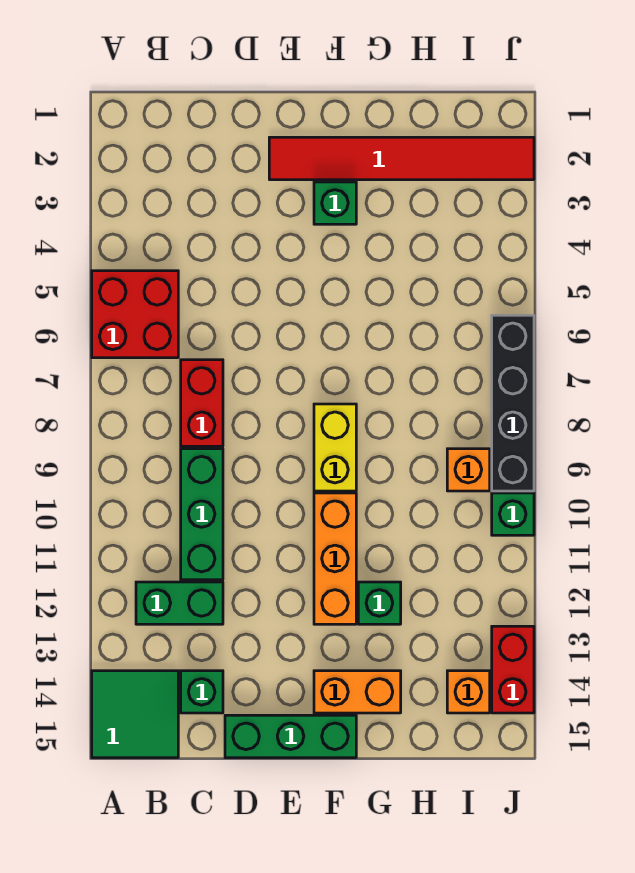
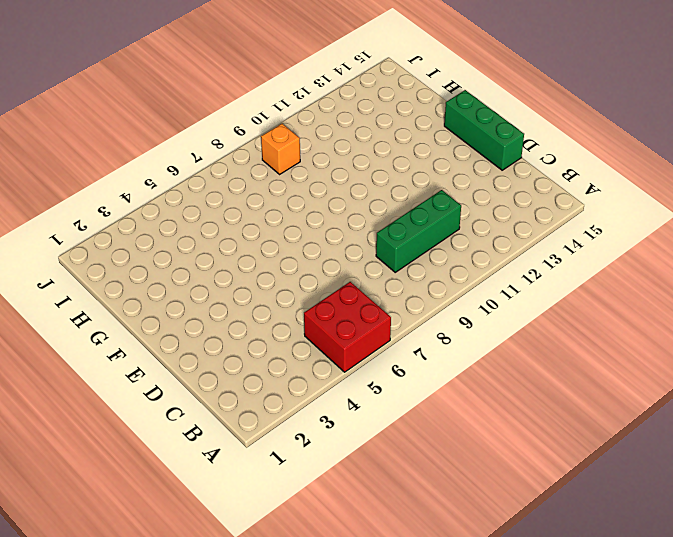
none -> green 2x2 tile [92,671,178,758]
none -> green 1x2 brick [136,582,223,624]
none -> red 1x2 brick [181,360,223,446]

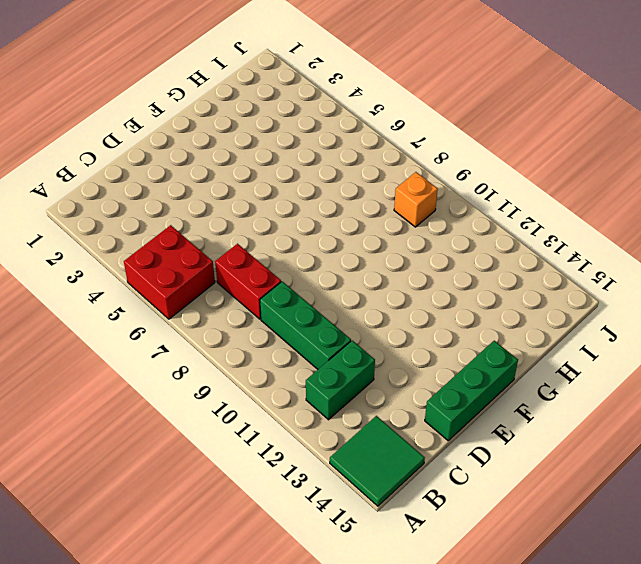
none -> green 1x1 brick [181,671,223,713]
none -> red 1x6 tile [269,137,534,180]
none -> green 1x1 brick [314,182,356,224]

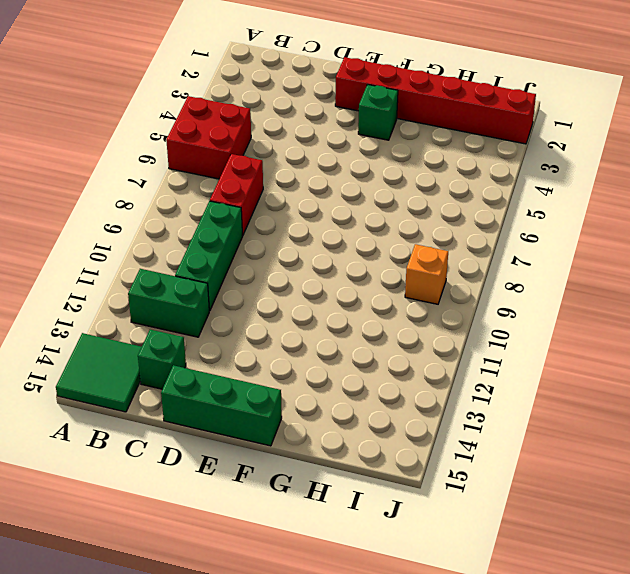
red 1x6 brick [335,57,536,144] -> red 1x6 tile [269,137,534,180]
none -> yellow 1x2 brick [314,404,356,491]
none -> orange 1x3 brick [314,493,356,624]
none -> orange 1x2 brick [314,671,401,713]

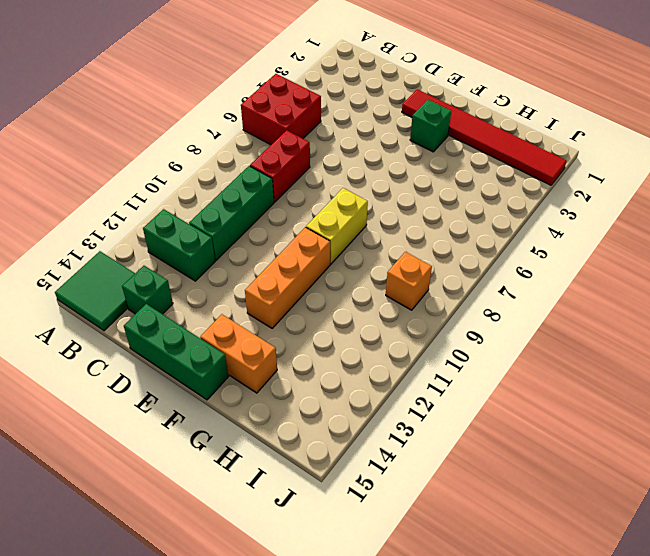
none -> green 1x1 brick [358,582,401,624]
none -> orange 1x1 brick [447,671,490,713]
none -> black 1x4 brick [492,315,534,491]

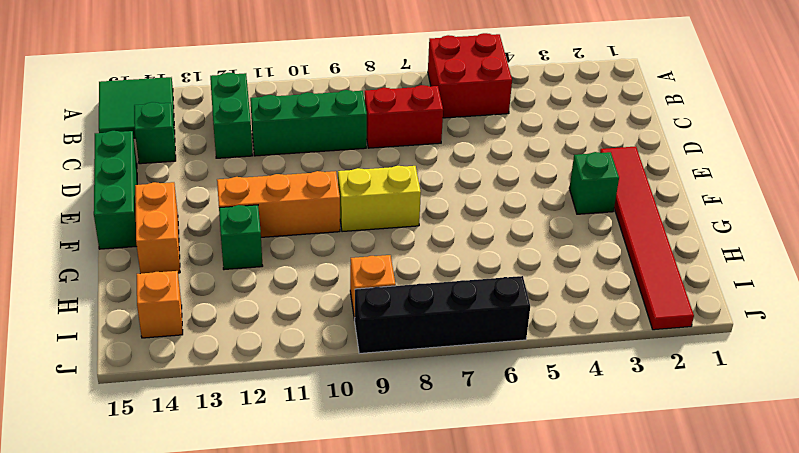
none -> green 1x1 brick [492,493,534,535]
none -> red 1x2 brick [492,626,534,713]

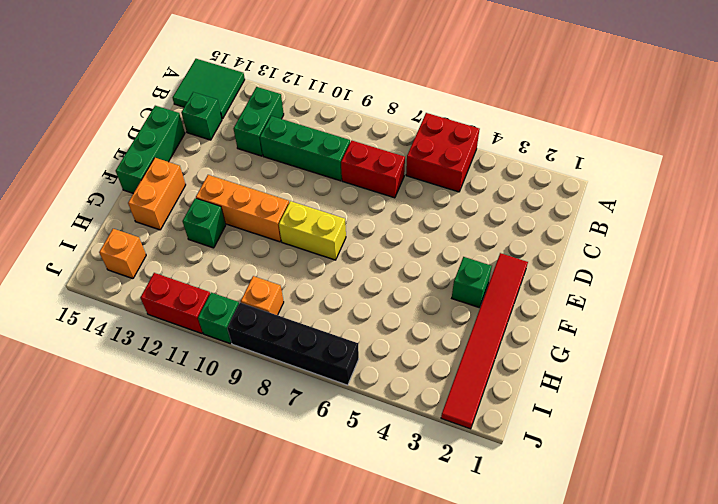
red 1x2 brick [140,273,210,333] -> red 1x2 brick moved to [492,626,534,713]

